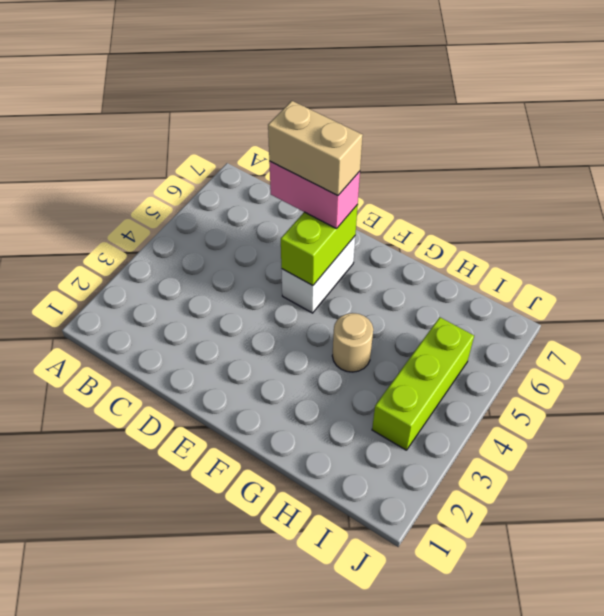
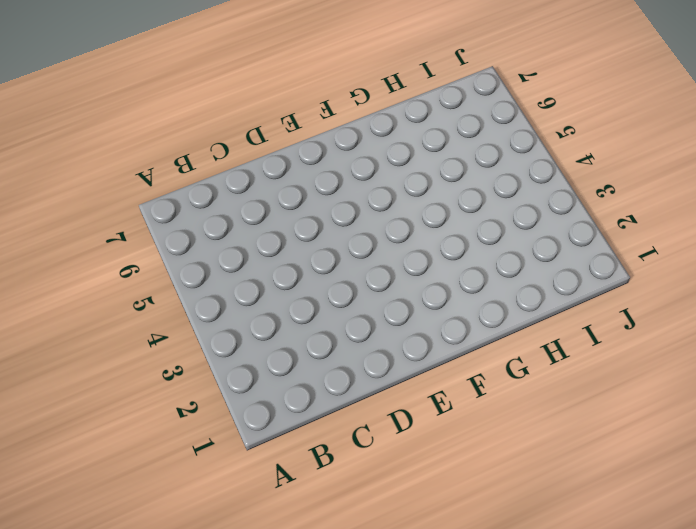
none -> white 1x2 brick [281,236,355,313]
none -> tan 1x1 round brick [332,313,373,372]

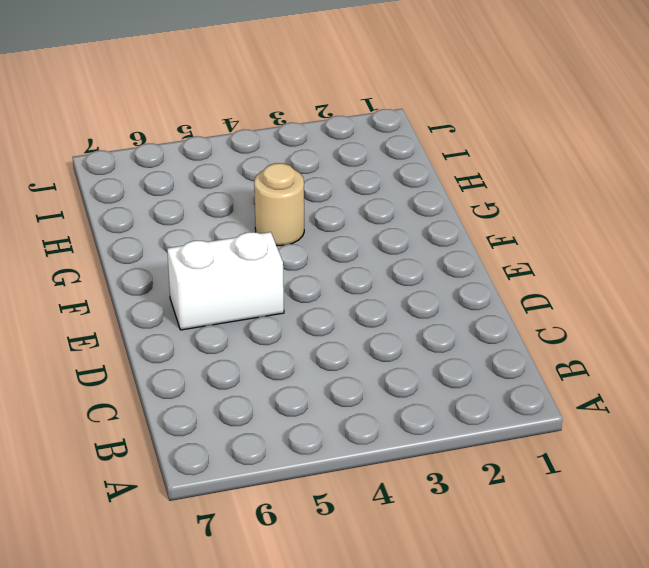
none -> lime 1x3 brick [372,317,474,450]
none -> lime 1x2 brick [281,205,358,286]

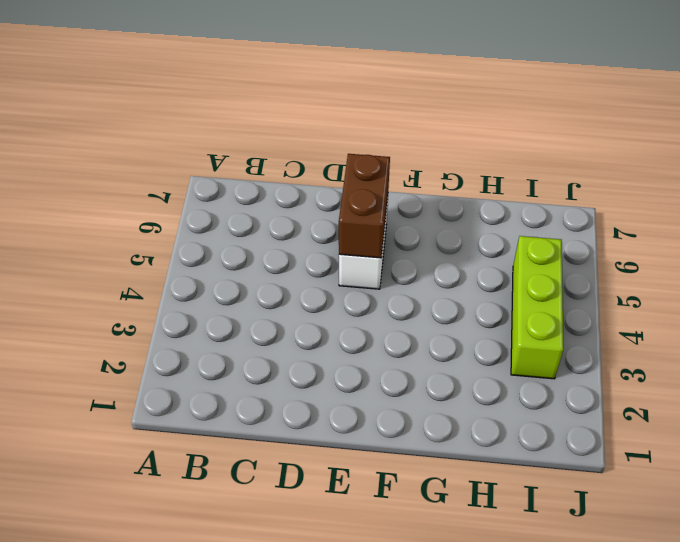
brown 1x2 brick [339,154,390,258] -> lime 1x2 brick [281,205,358,286]
none -> tan 1x1 round brick [332,313,373,372]
none -> pink 1x2 brick [269,161,360,229]

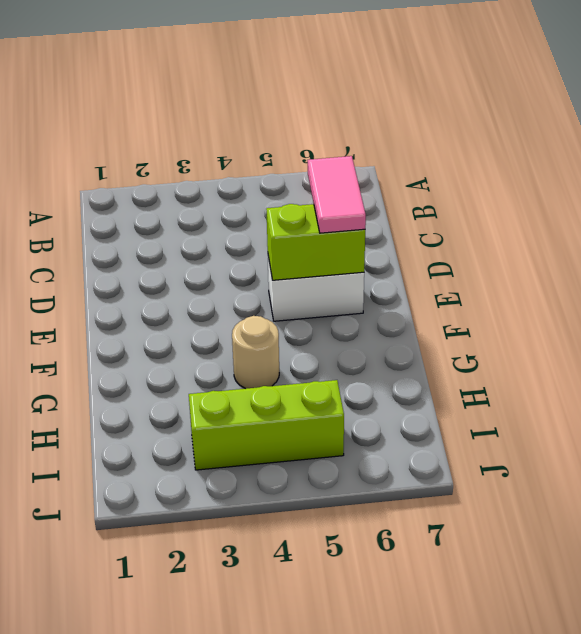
pink 1x2 tile [308,156,366,233] -> pink 1x2 brick [269,161,360,229]
none -> tan 1x2 brick [268,101,363,196]

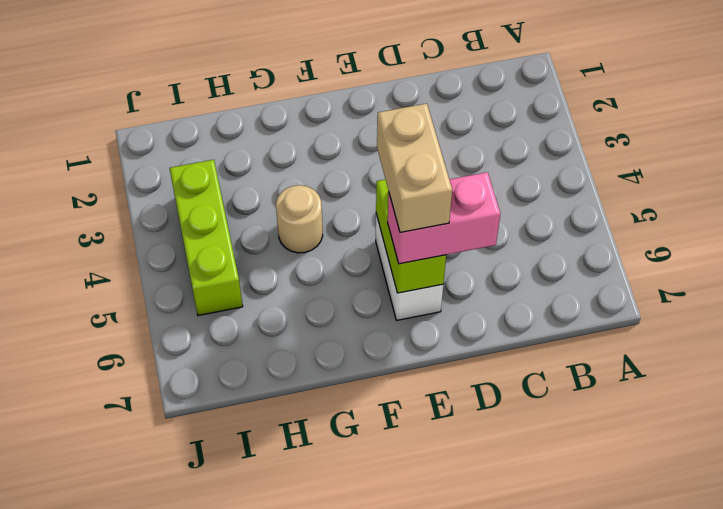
tan 1x2 brick [377,104,452,232] -> tan 1x2 brick turned to [268,101,363,196]

